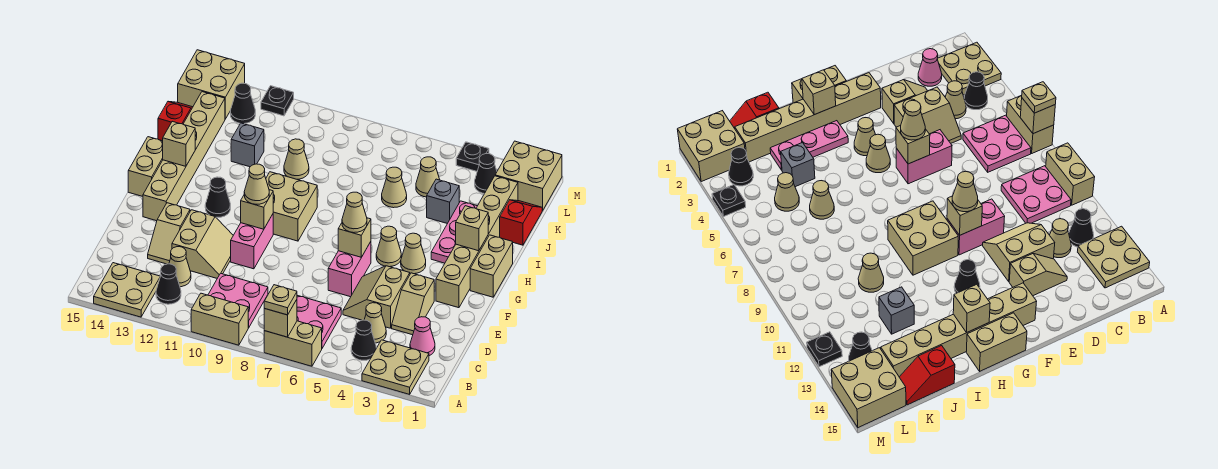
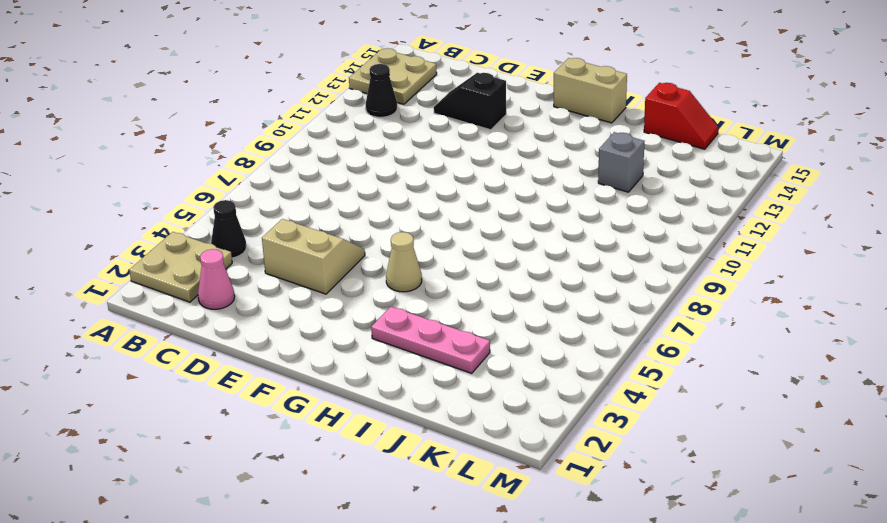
black 1x2 slope [434,73,506,130] -> tan 1x2 slope [148,203,190,264]
none -> tan 1x2 brick [264,321,322,366]
none -> tan 1x2 brick [191,293,248,345]
none -> pink 2x2 plate [297,295,341,348]
none -> pink 2x2 plate [208,273,268,328]

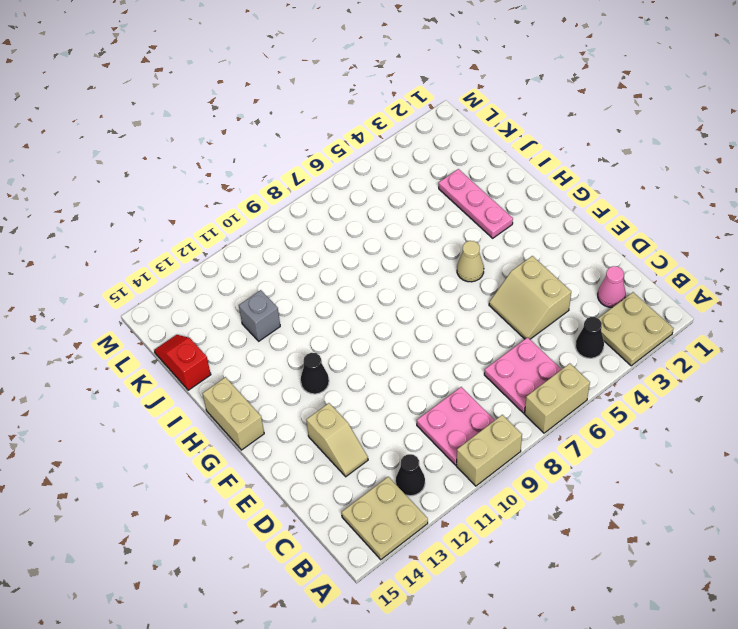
none -> tan 1x1 cone [364,303,386,343]
none -> tan 1x1 cone [169,247,191,287]
none -> tan 1x2 slope [392,273,434,335]
none -> tan 2x2 slope [172,210,233,278]

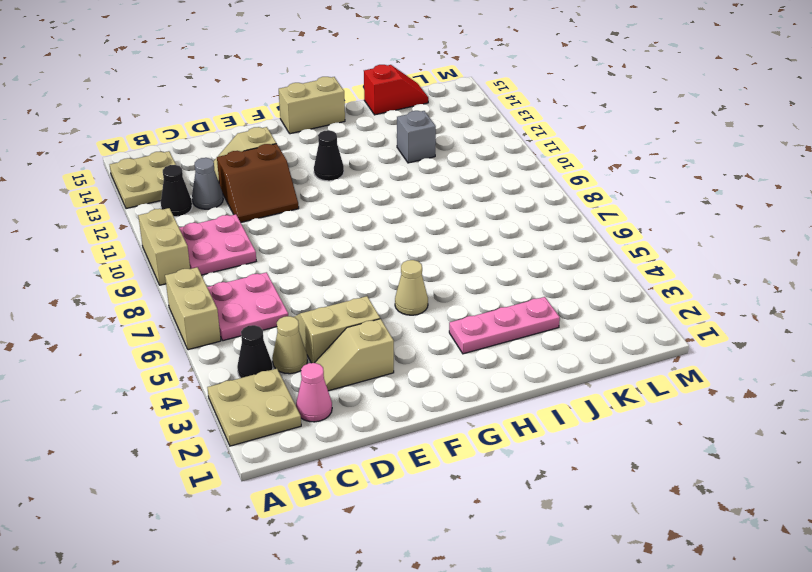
grey 1x1 cone [192,158,223,209] -> tan 1x1 cone [169,247,191,287]
brown 2x2 slope [217,144,299,222] -> tan 2x2 slope [172,210,233,278]
none -> pink 1x2 brick [328,242,371,297]
none -> pink 1x2 brick [231,214,273,269]
none -> tan 1x6 brick [436,176,518,308]
none -> tan 1x6 brick [143,92,225,221]

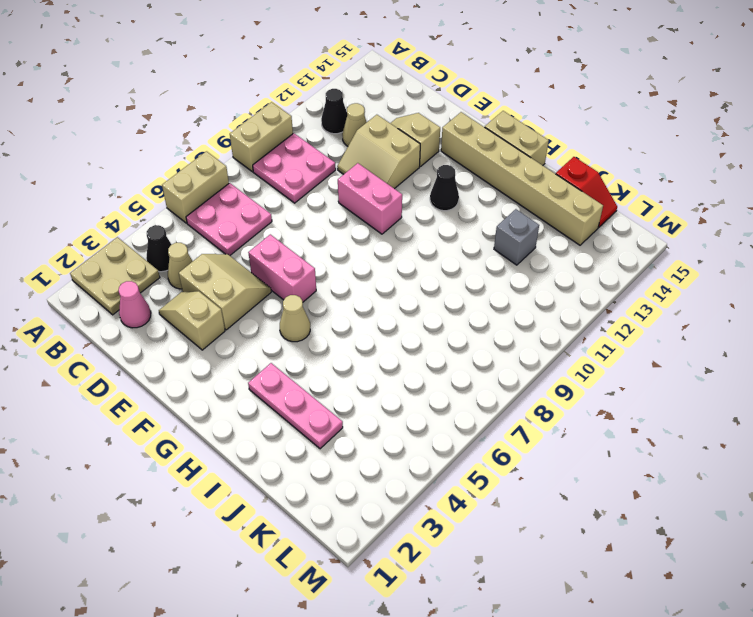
none -> tan 2x2 plate [94,263,160,317]
none -> tan 1x6 brick [436,176,518,308]
none -> tan 1x2 brick [470,235,513,297]
none -> tan 1x1 cone [401,233,426,274]

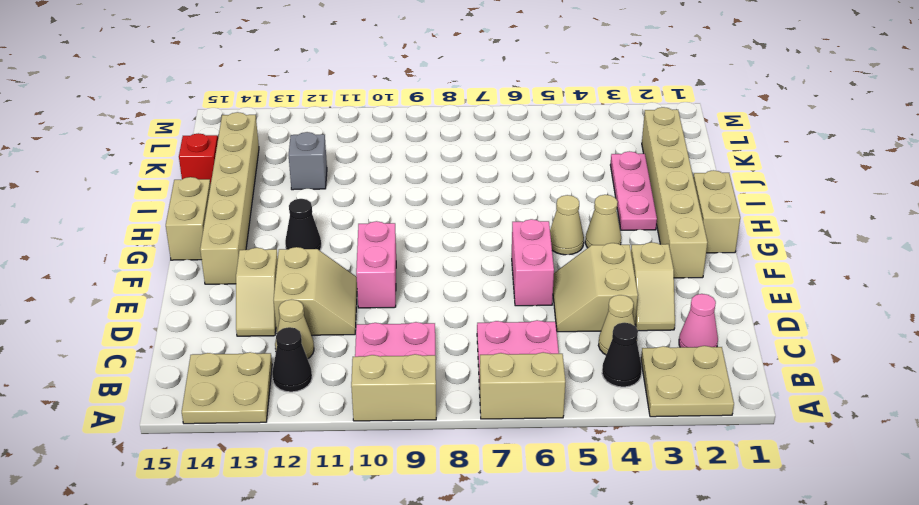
none -> tan 2x2 brick [266,172,317,241]
none -> red 1x2 slope [500,200,543,245]
none -> grey 1x1 brick [427,179,459,224]
none -> tan 1x1 cone [382,167,407,208]

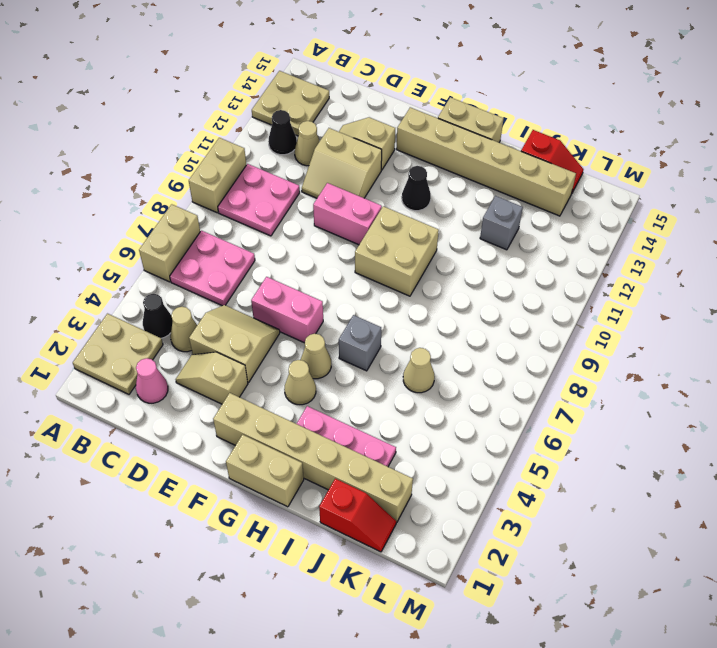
grey 1x1 brick [339,315,381,371] -> grey 1x1 brick moved to [427,179,459,224]
none -> tan 1x1 cone [284,139,309,179]
none -> tan 1x1 cone [416,157,440,197]
none -> tan 2x2 brick [495,141,562,210]
none -> black 1x1 cone [475,154,497,194]

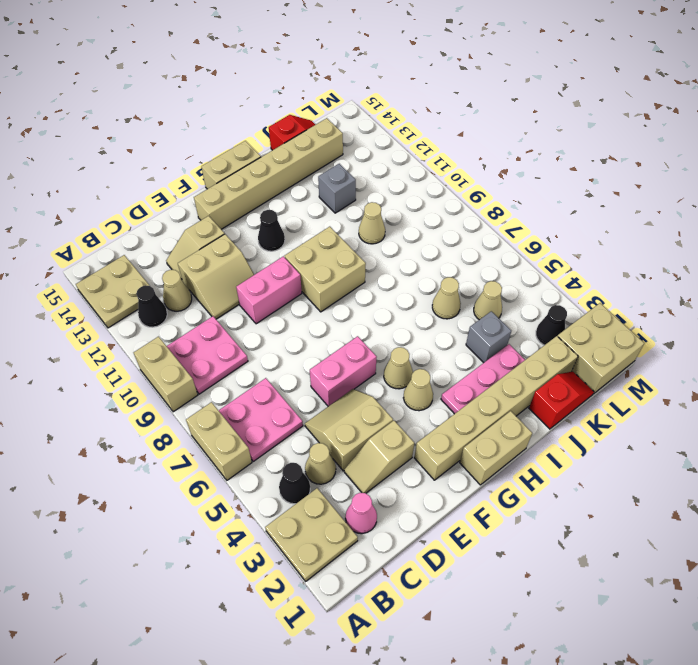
none -> black 1x1 cone [230,83,255,124]
none -> tan 2x2 brick [178,50,245,119]
none -> black 1x1 plate [456,142,489,171]
none -> black 1x1 plate [261,86,294,116]

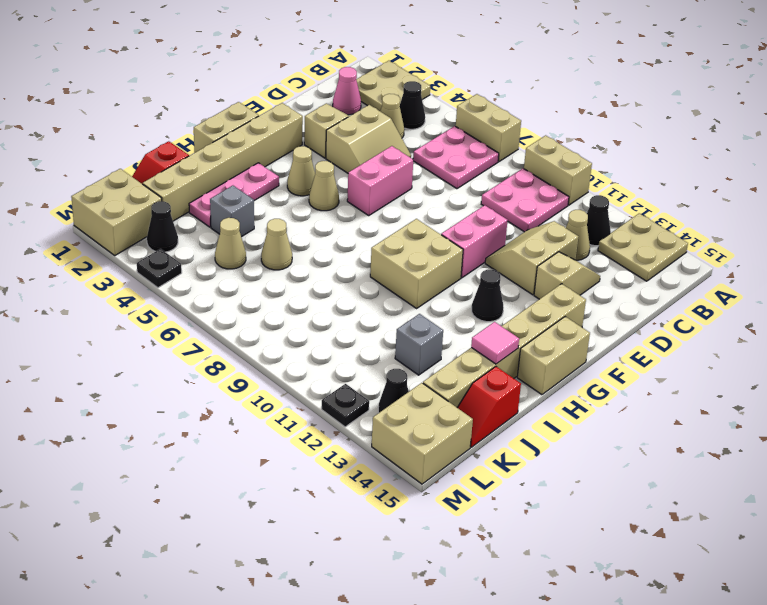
pink 1x1 tile [471,322,519,364] -> none
none -> tan 1x1 cone [284,139,309,179]
none -> tan 1x1 brick [264,300,297,337]
none -> tan 1x1 brick [338,218,371,257]
none -> tan 1x1 brick [241,190,273,229]

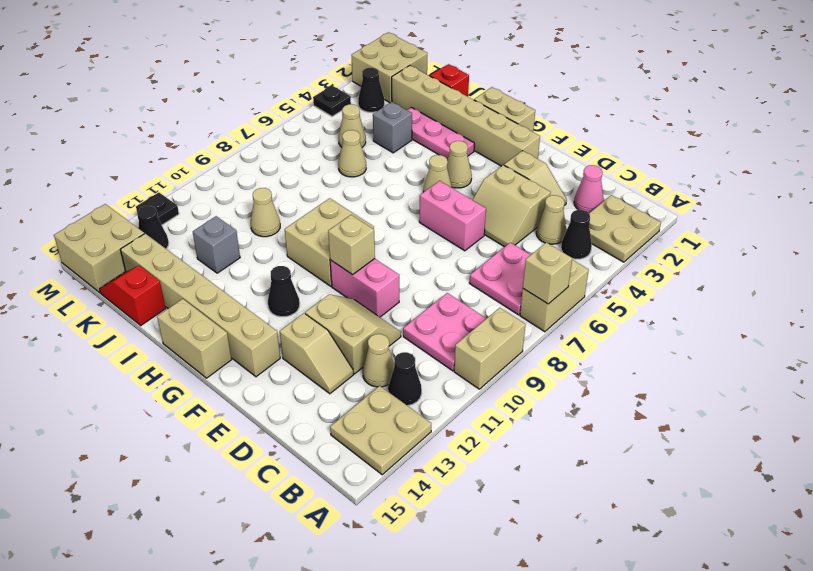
none -> tan 1x1 brick [338,218,371,257]
none -> tan 1x1 brick [456,206,488,251]
none -> tan 1x1 brick [163,121,195,166]
none -> tan 1x1 plate [264,285,297,315]

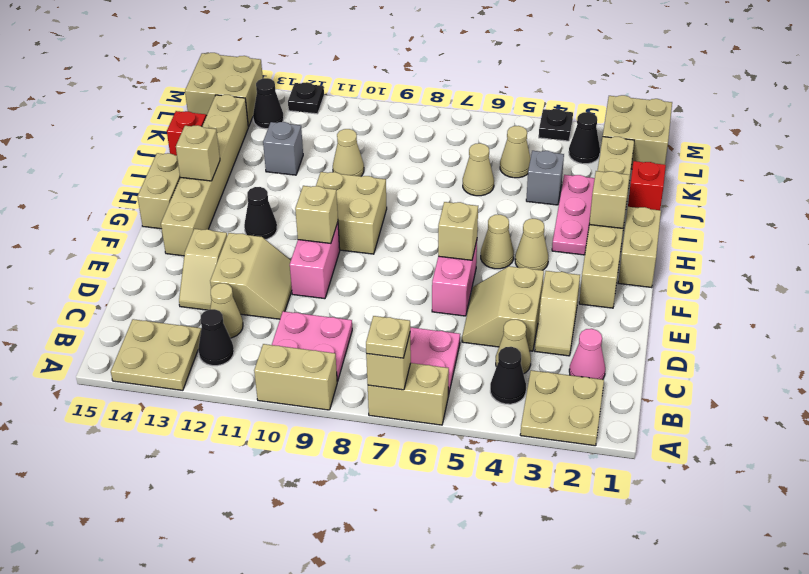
none -> tan 1x1 cone [342,192,367,233]
none -> tan 1x1 cone [244,164,269,204]

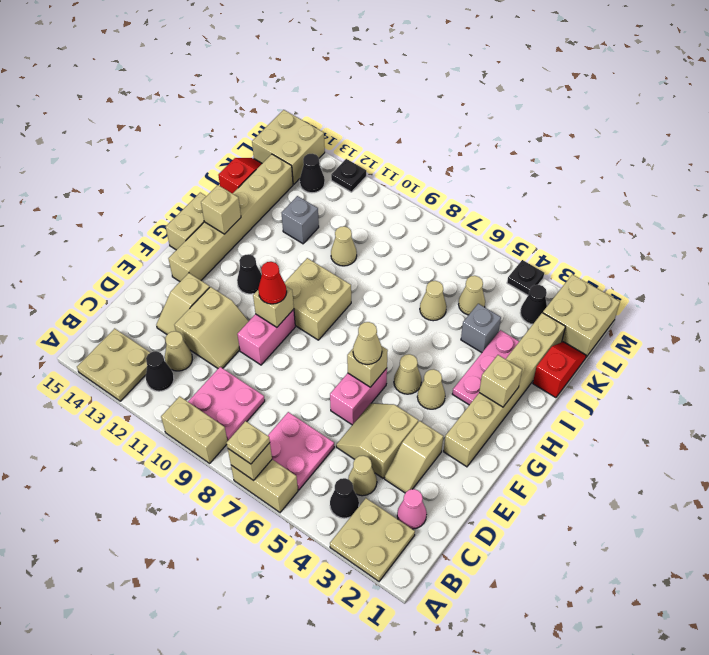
red 1x1 cone [258,262,287,304] -> tan 1x1 cone [244,164,269,204]
none -> tan 1x2 brick [470,235,513,297]

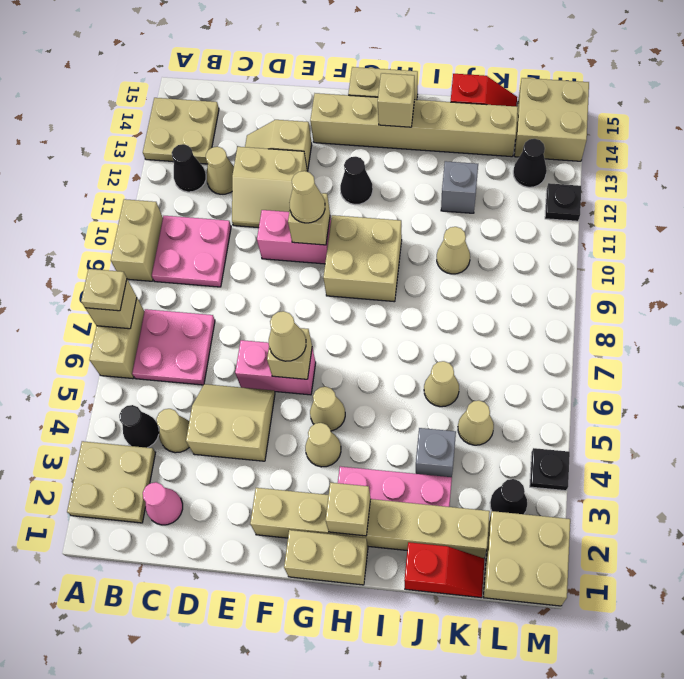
none -> tan 1x2 slope [392,273,434,335]

